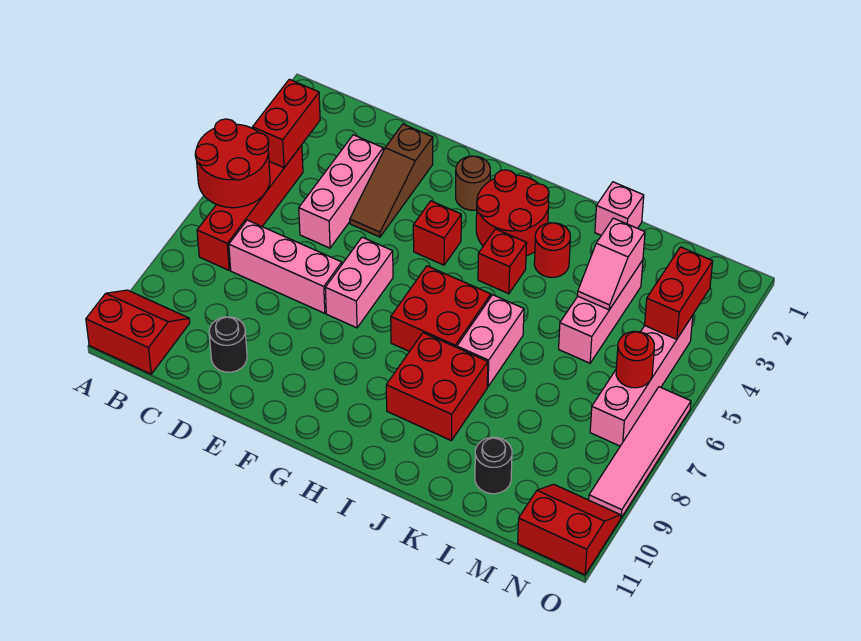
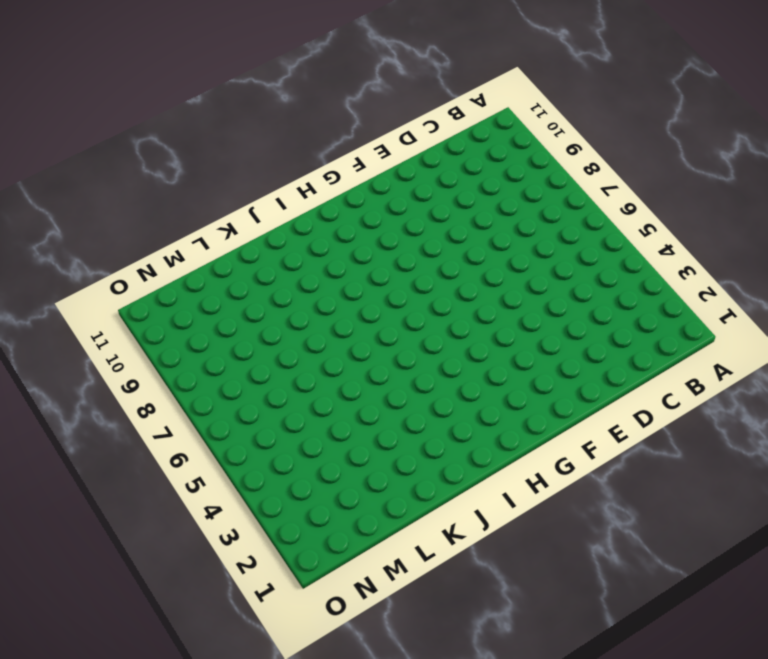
none -> red 2x2 slope [86,290,190,374]
none -> red 1x4 brick [197,145,303,270]
none -> pink 1x3 brick [229,220,342,313]

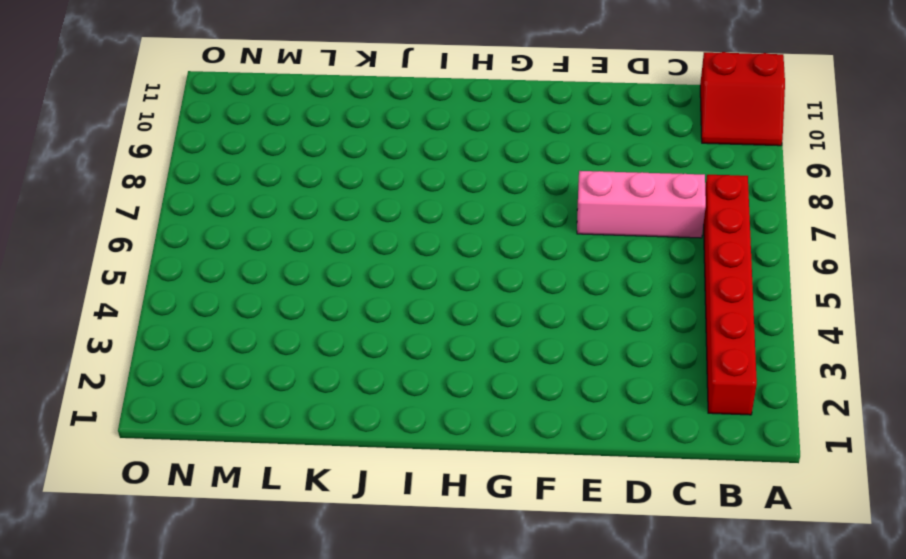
red 1x6 brick [704,175,757,415] -> red 1x4 brick [197,145,303,270]
none -> pink 1x3 brick [299,135,383,248]
none -> black 1x1 round brick [209,317,247,372]
none -> brown 1x3 slope [350,124,433,237]

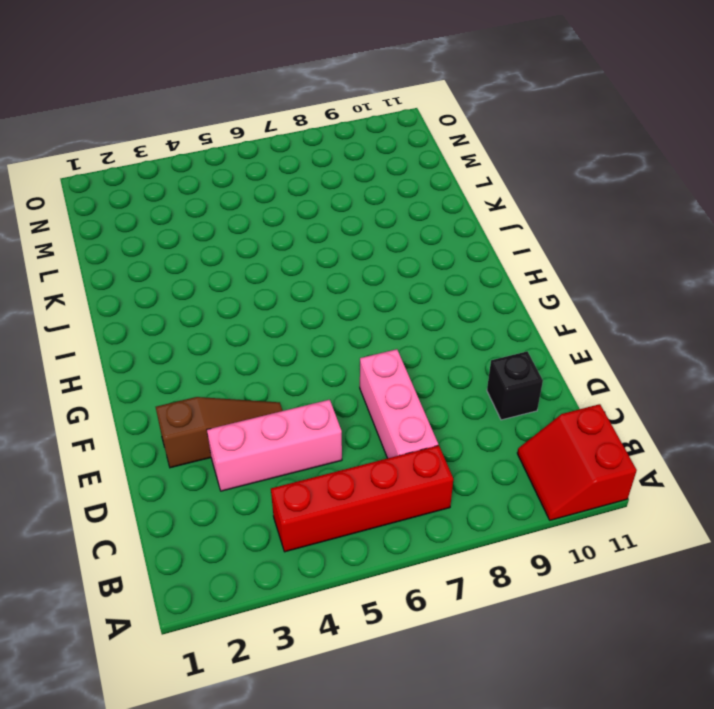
black 1x1 brick [487,351,543,420] -> black 1x1 round brick [209,317,247,372]
none -> pink 1x2 brick [325,237,393,328]
none -> brown 1x1 round brick [456,156,490,210]
none -> red 1x1 brick [413,201,461,265]

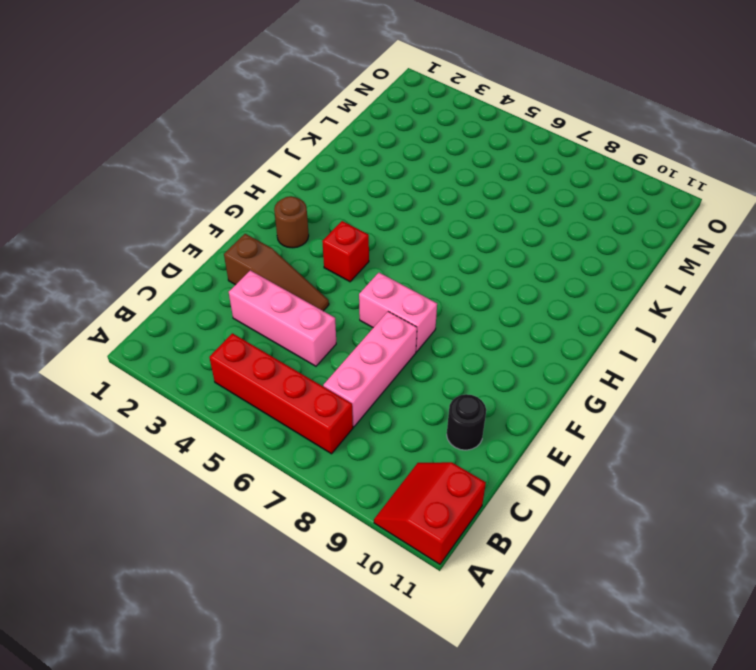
none -> red 2x2 round brick [476,170,549,256]
none -> red 2x2 brick [391,266,491,351]
none -> red 1x1 brick [478,229,527,294]

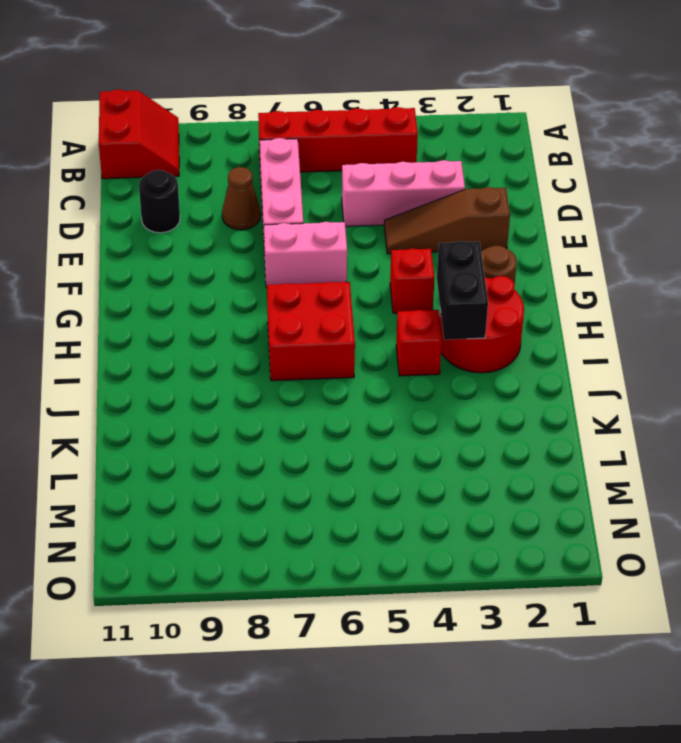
brown 1x1 cone [222,167,261,230] -> none
black 1x2 brick [437,241,488,340] -> none
none -> red 2x2 brick [386,333,488,441]
none -> red 1x1 round brick [534,223,570,277]
none -> pink 1x2 brick [457,295,524,387]

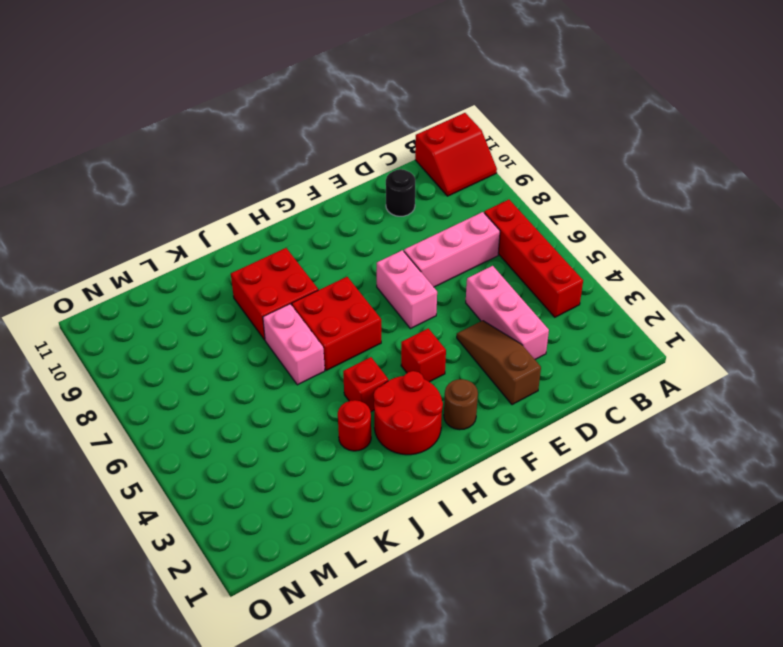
none -> pink 1x1 brick [595,182,644,235]
none -> pink 1x3 brick [559,260,643,363]
none -> black 1x1 round brick [475,437,512,494]

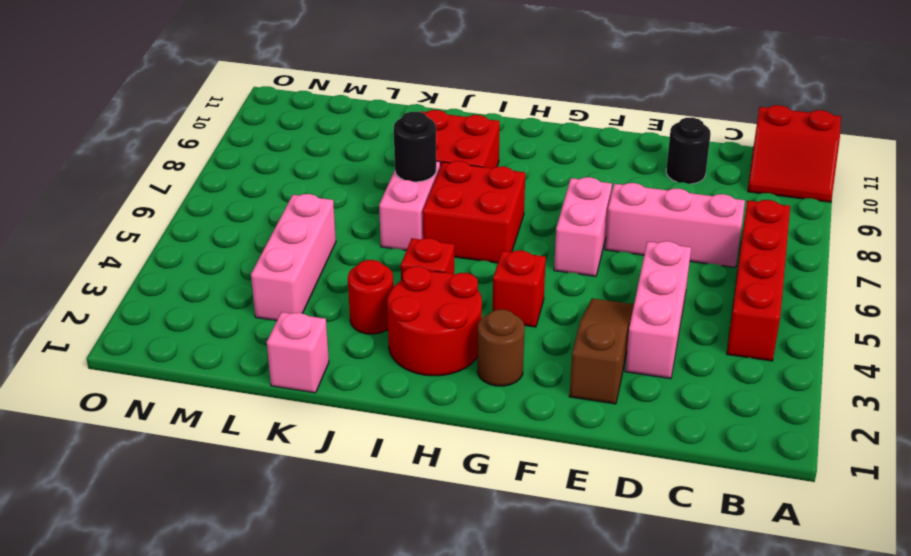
black 1x1 round brick [394,112,436,182] -> black 1x1 round brick moved to [475,437,512,494]
none -> pink 1x4 brick [590,315,693,446]
none -> red 2x2 slope [518,484,621,575]
none -> pink 1x4 tile [589,387,691,518]

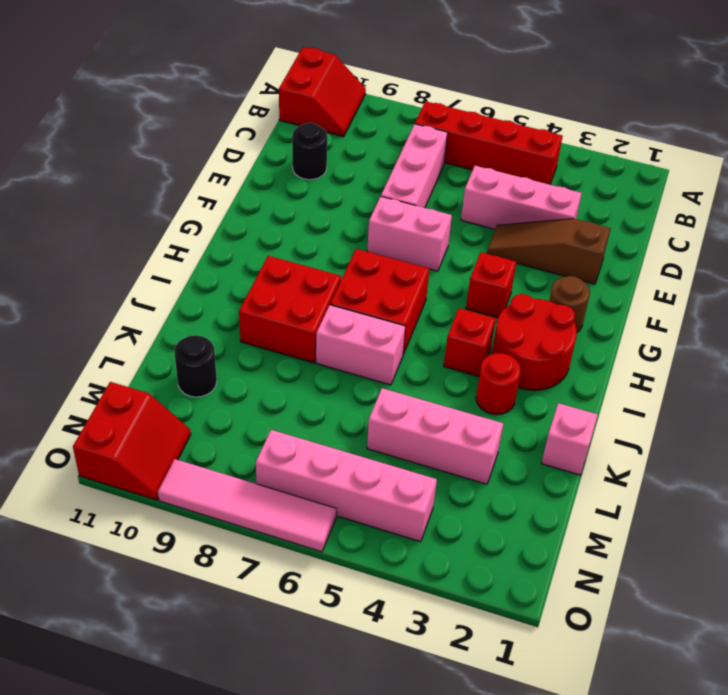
none -> red 2x2 round brick [195,119,270,208]
none -> red 1x2 brick [253,79,320,168]
none -> pink 1x2 slope [578,218,645,310]

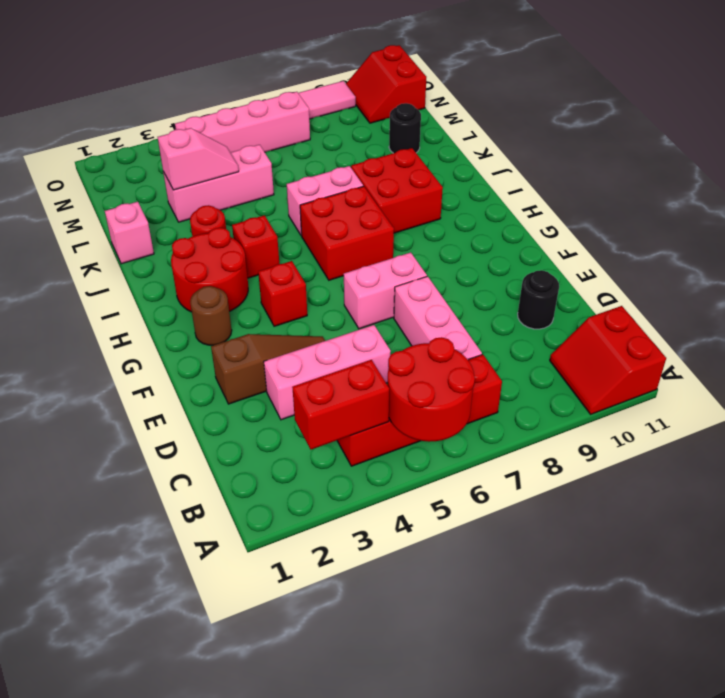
none -> red 1x2 brick [645,247,713,339]
none -> red 1x1 round brick [616,331,654,388]

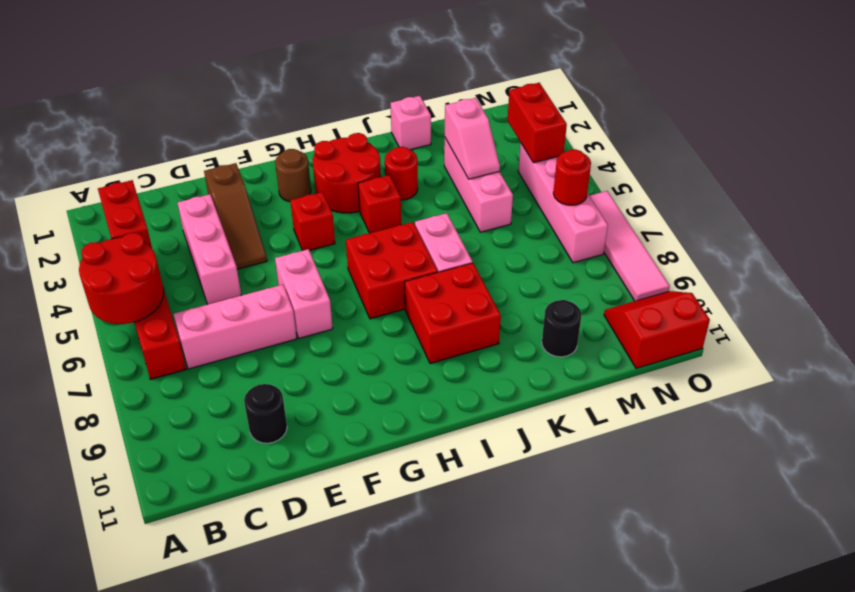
none -> red 2x2 slope [86,290,190,374]

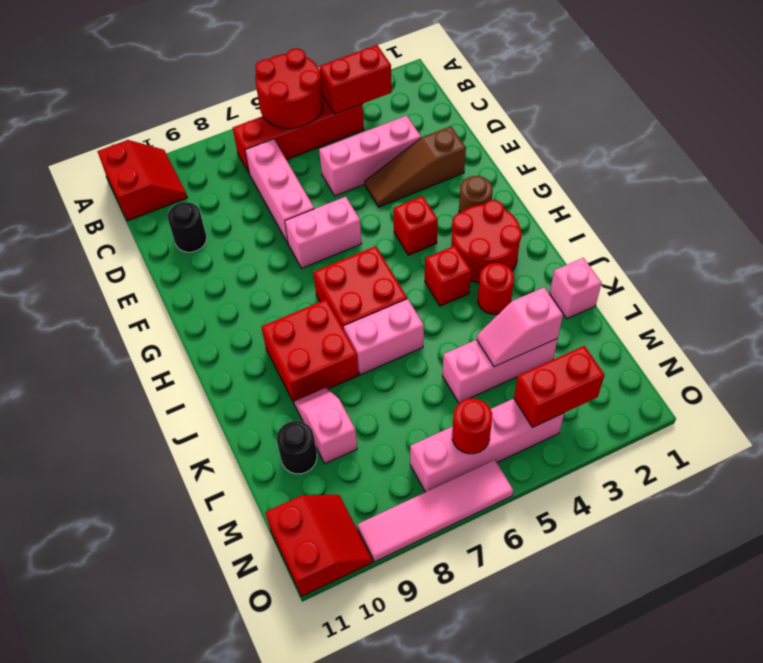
pink 1x2 slope [294,388,357,464] -> none

